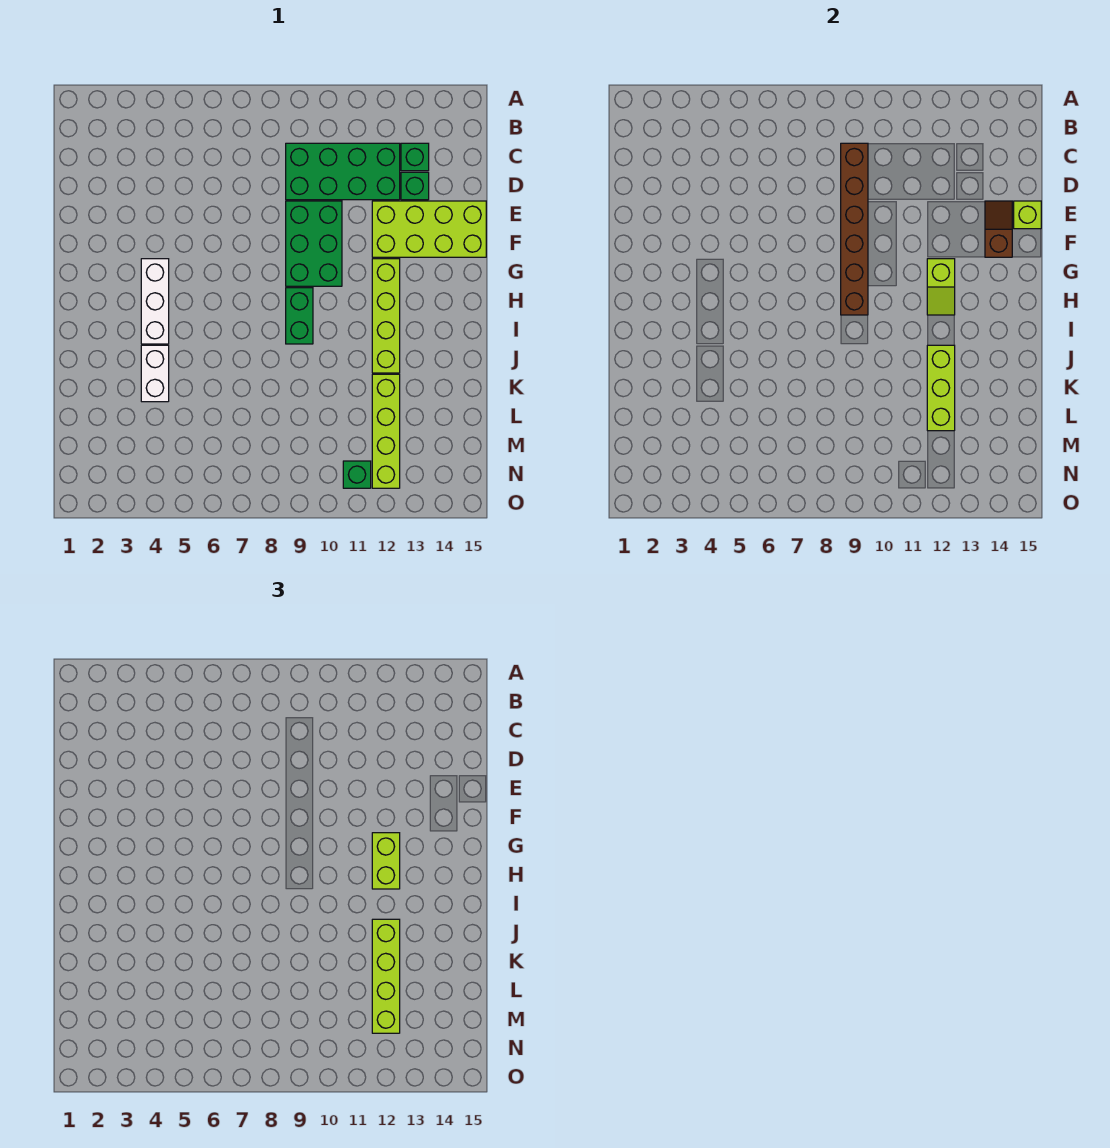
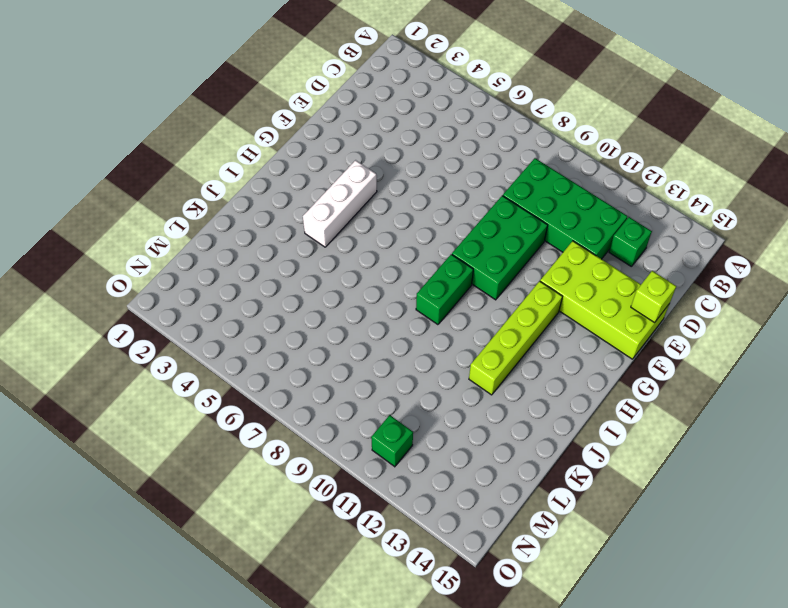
none -> green 1x1 brick [401,172,429,200]
none -> white 1x2 brick [141,345,169,402]
none -> lime 1x4 brick [372,374,400,488]

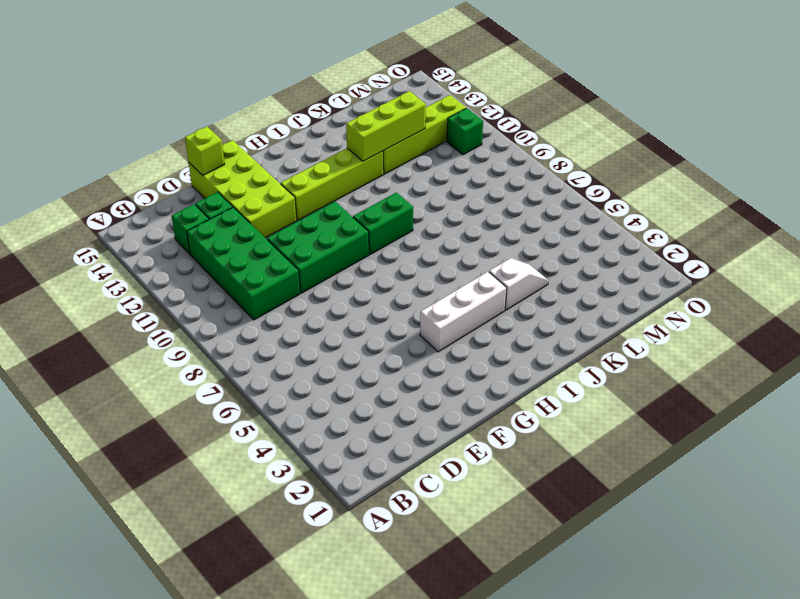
white 1x2 slope [489,258,548,310] -> white 1x2 brick [141,345,169,402]
none -> brown 1x6 brick [841,143,868,315]
none -> brown 1x2 slope [985,201,1012,257]
none -> lime 1x2 slope [927,259,955,315]

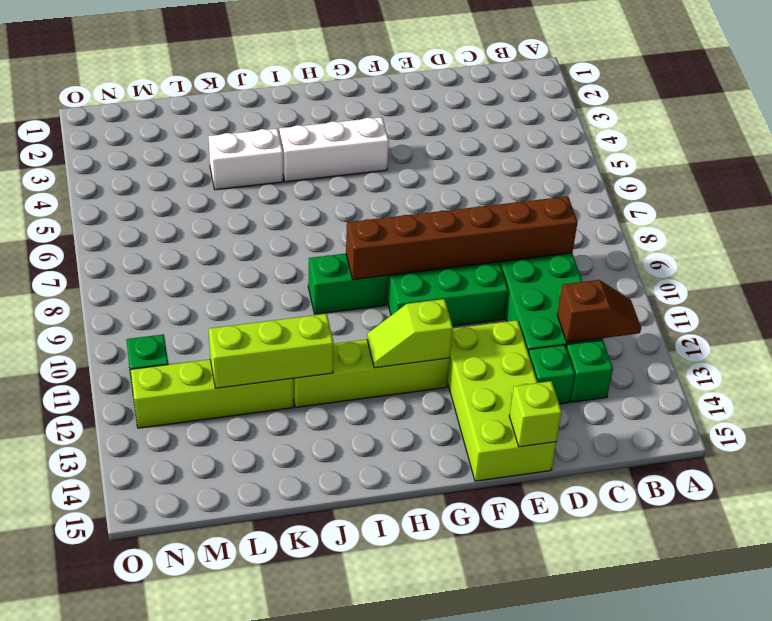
brown 1x2 slope [557,280,641,343] -> brown 1x2 slope moved to [985,201,1012,257]
none -> lime 1x2 brick [372,833,400,889]
none -> lime 1x4 brick [372,919,400,1033]

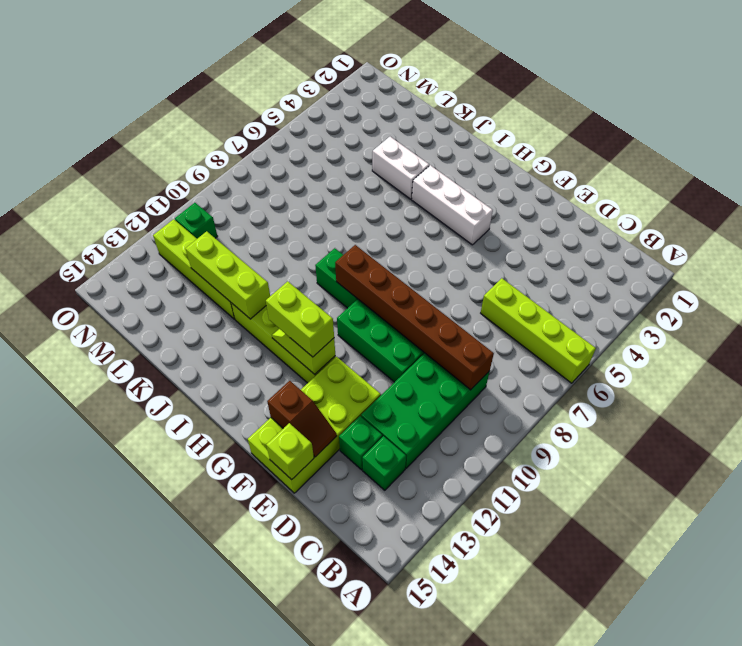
lime 1x4 brick [481,278,596,383] -> lime 1x4 brick moved to [372,919,400,1033]

